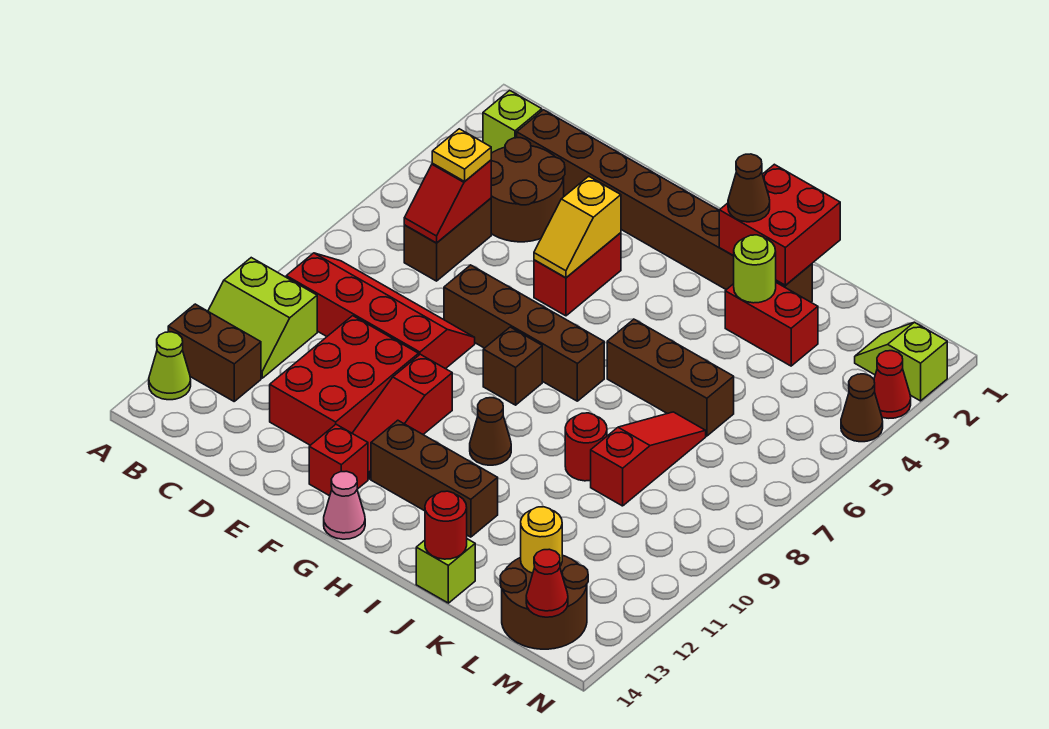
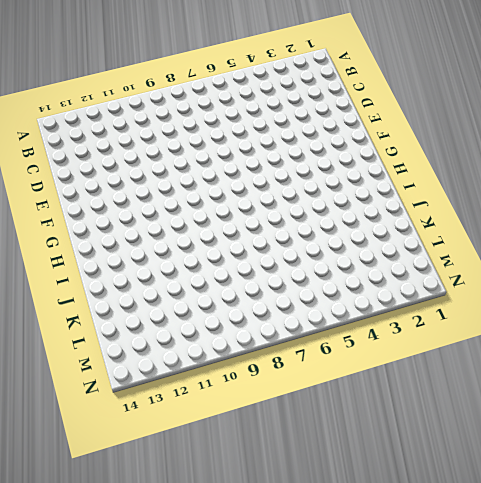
none -> lime 2x2 slope [208,258,317,378]
none -> brown 1x2 brick [168,304,261,401]
none -> lime 1x1 cone [149,332,191,400]
none -> lime 1x1 brick [483,90,542,153]

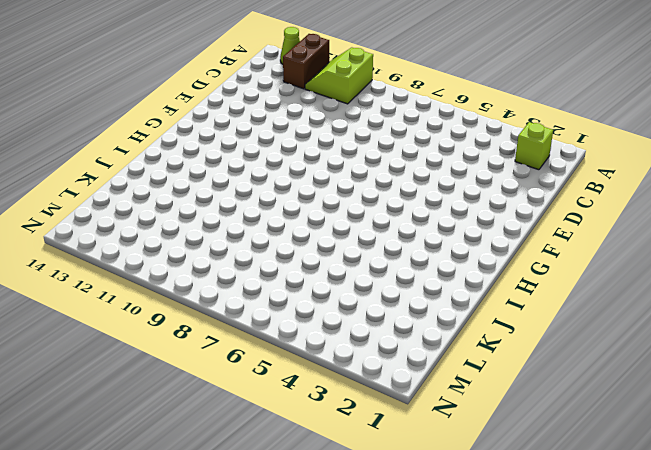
none -> red 2x4 slope [286,253,475,369]
none -> brown 1x8 brick [517,110,812,302]
none -> brown 2x2 round brick [491,138,565,242]
none -> brown 1x2 brick [404,198,491,281]

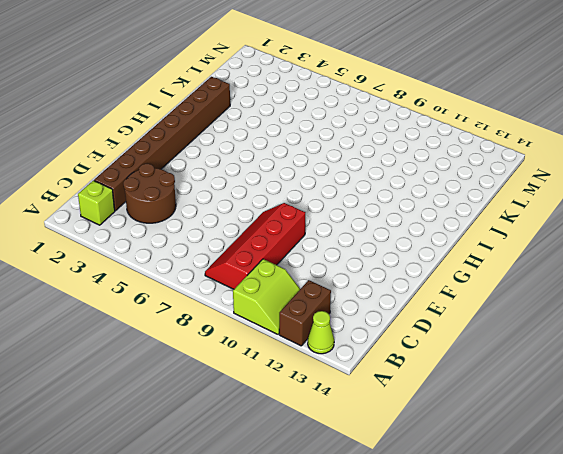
none -> brown 1x2 brick [404,198,491,281]
none -> red 2x3 brick [270,316,419,445]
none -> brown 1x4 brick [444,265,604,401]
none -> red 1x2 brick [534,233,621,316]

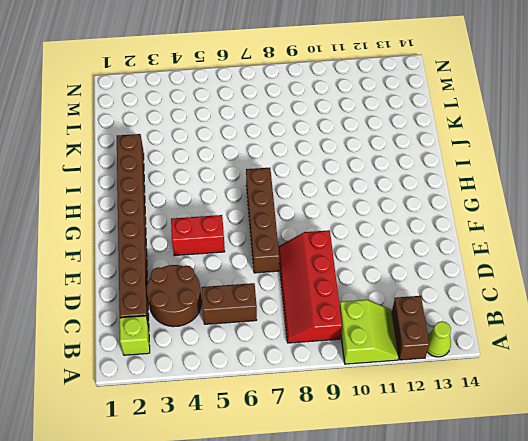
none -> red 2x3 brick [270,316,419,445]
none -> red 1x3 slope [352,354,452,479]
none -> red 1x1 brick [309,424,368,496]
none -> brown 1x1 brick [483,327,542,405]

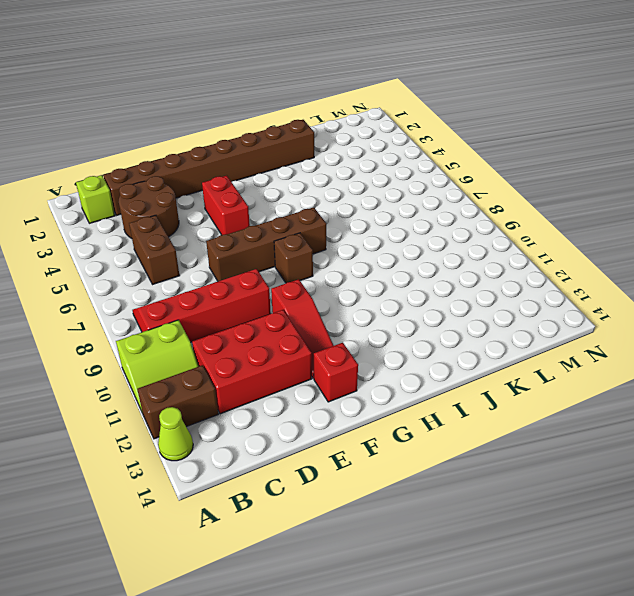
red 2x3 brick [192,310,312,414] -> red 2x3 brick turned to [270,316,419,445]
none -> brown 1x3 brick [371,420,498,537]
none -> pink 1x1 cone [324,471,365,539]
none -> brown 1x1 cone [470,398,511,465]
none -> brown 1x3 brick [607,319,734,436]

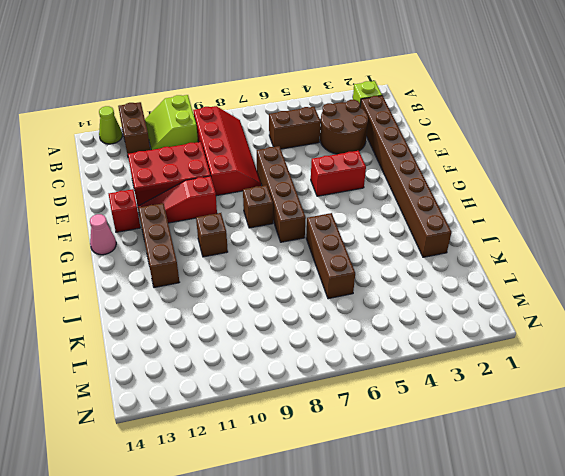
brown 1x1 brick [196,213,228,257] -> brown 1x1 cone [470,398,511,465]
none -> red 1x2 brick [725,283,818,366]
none -> red 1x1 round brick [565,413,607,481]
none -> lime 1x1 brick [416,539,475,603]
none -> red 1x3 slope [591,412,706,506]

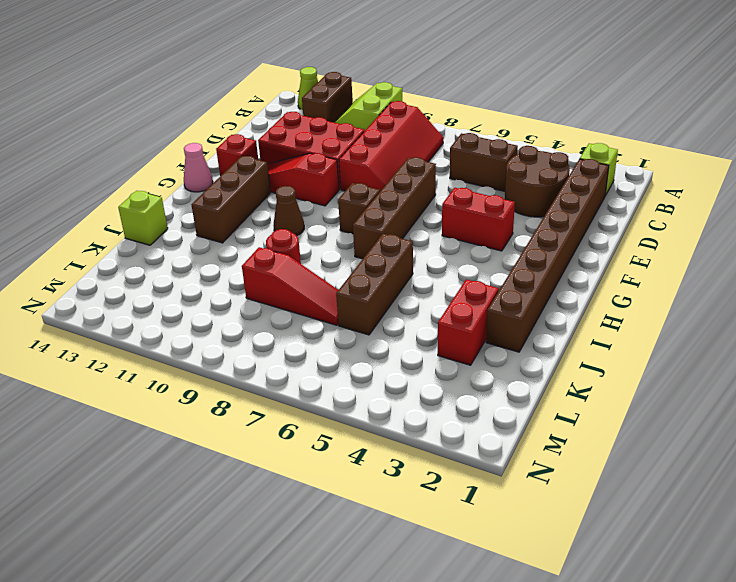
none -> brown 2x2 round brick [500,555,588,649]
none -> lime 1x2 slope [855,322,947,401]
none -> red 1x1 cone [874,351,911,418]
none -> brown 1x1 cone [841,374,883,442]

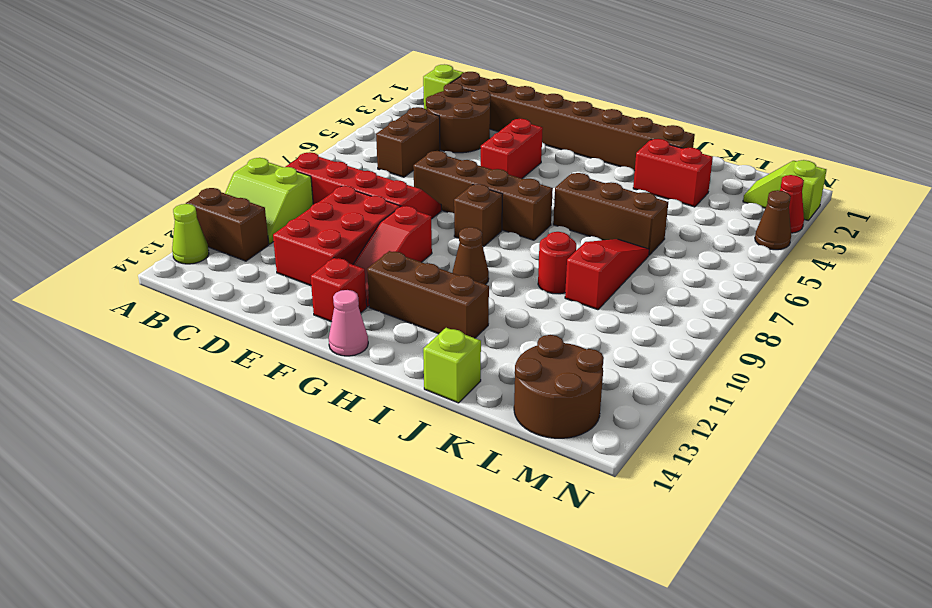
none -> red 1x2 slope [404,160,491,243]
none -> yellow 1x2 slope [534,176,621,278]
none -> red 2x2 brick [719,164,840,285]
none -> lime 1x1 round brick [734,235,776,303]

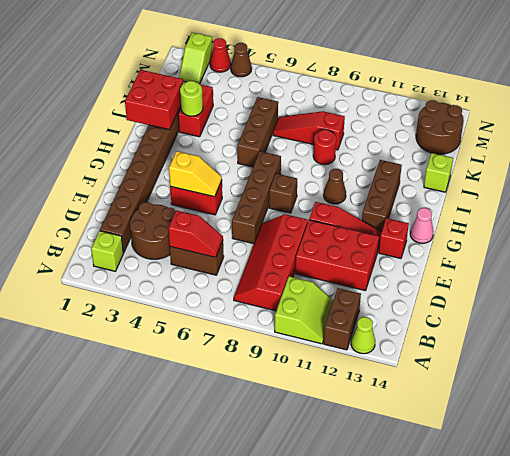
none -> red 1x1 round brick [425,491,467,559]
none -> yellow 1x1 round brick [521,507,562,573]
none -> red 1x1 cone [526,549,568,617]
none -> yellow 1x1 plate [432,129,491,181]

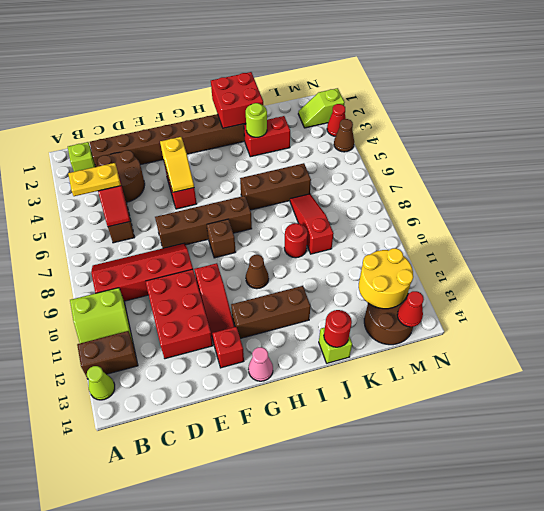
yellow 1x2 plate [68,163,121,196] -> yellow 1x1 plate [432,129,491,181]
yellow 2x2 round brick [359,248,413,309] -> yellow 1x1 round brick [521,507,562,573]
none -> brown 1x1 cone [728,154,770,222]

